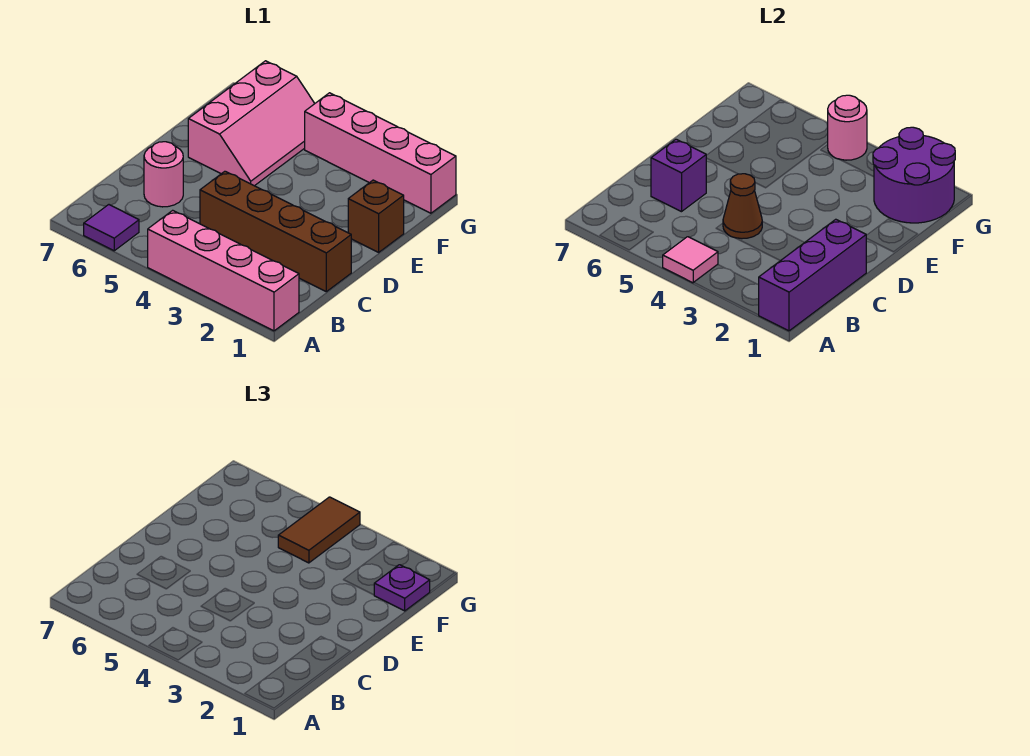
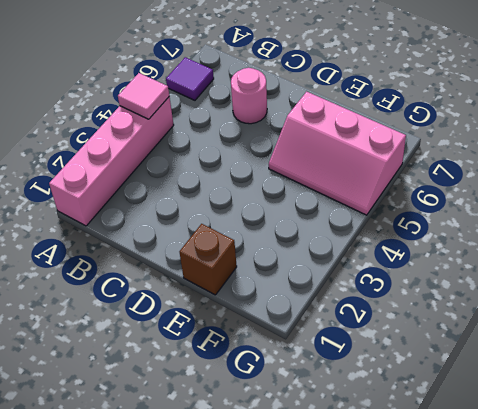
none -> brown 1x4 brick [200,171,351,292]
none -> pink 1x4 brick [305,93,456,213]
none -> purple 1x3 brick [759,219,867,331]

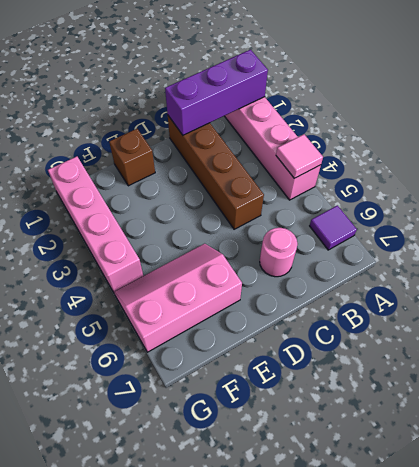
none -> brown 1x1 cone [723,174,762,239]
none -> purple 1x1 brick [651,139,706,212]
none -> purple 2x2 round brick [873,127,955,223]

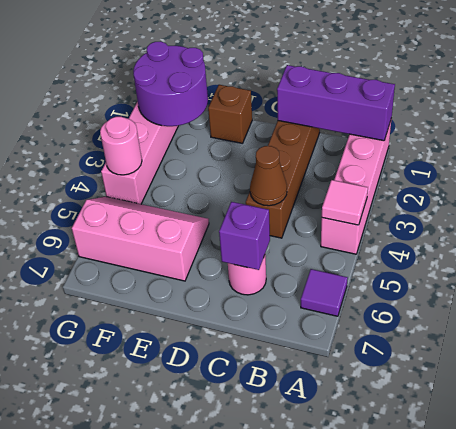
none -> purple 1x1 plate [374,565,430,611]
none -> brown 1x2 tile [278,497,360,563]

